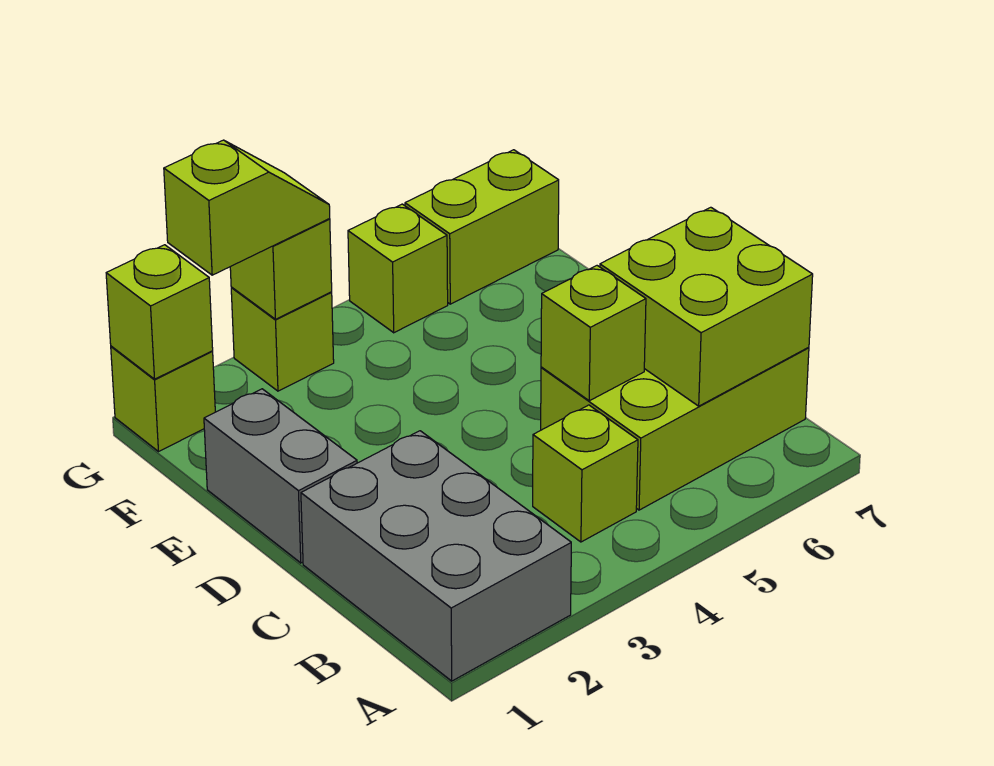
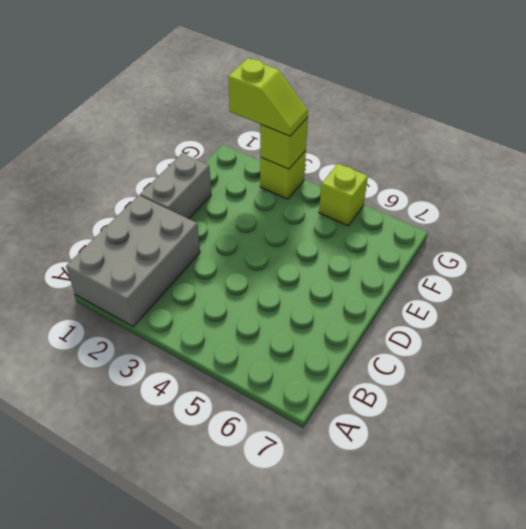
none -> lime 1x1 brick [533,405,638,542]
none -> lime 2x3 brick [541,347,809,510]
none -> lime 1x1 brick [111,346,215,451]

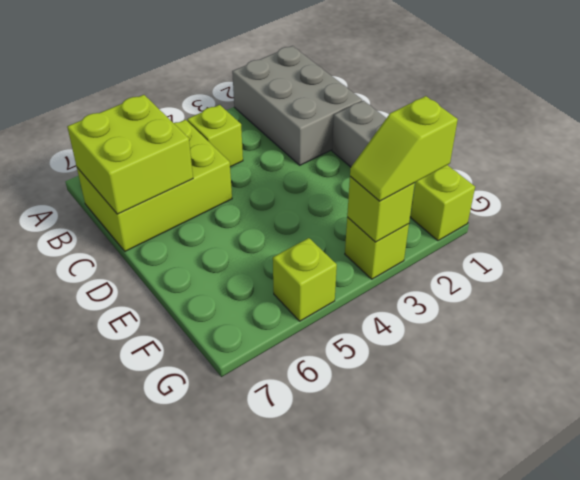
none -> lime 1x2 brick [405,150,559,304]
none -> lime 1x1 brick [541,266,646,401]
none -> lime 1x1 brick [106,245,213,379]

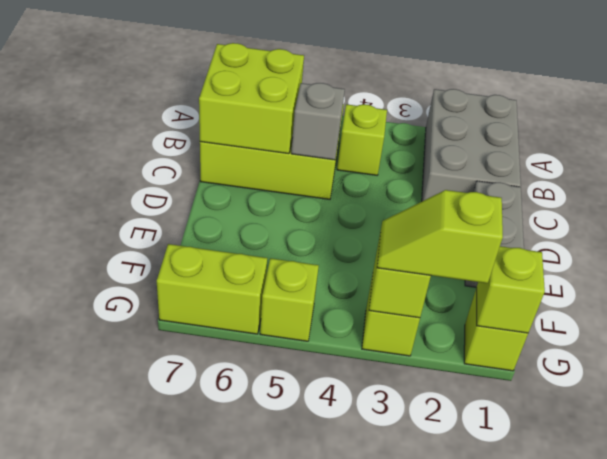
grey 1x1 brick [291,83,345,160] -> lime 1x1 brick [541,266,646,401]

